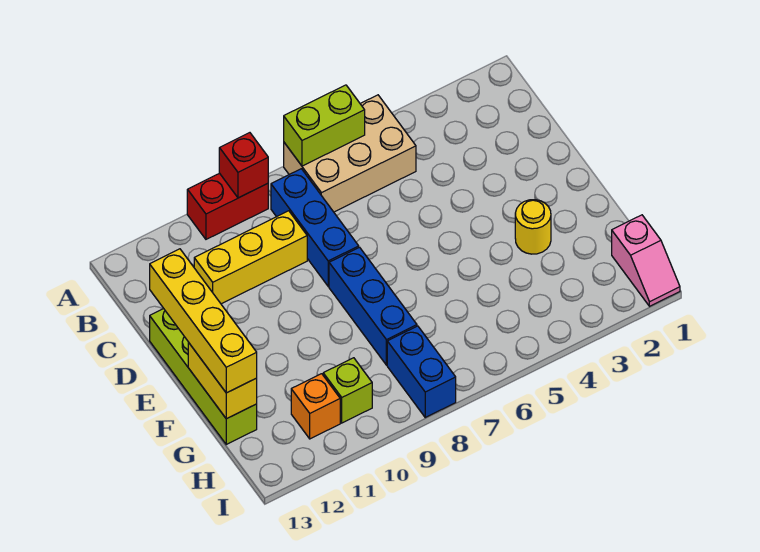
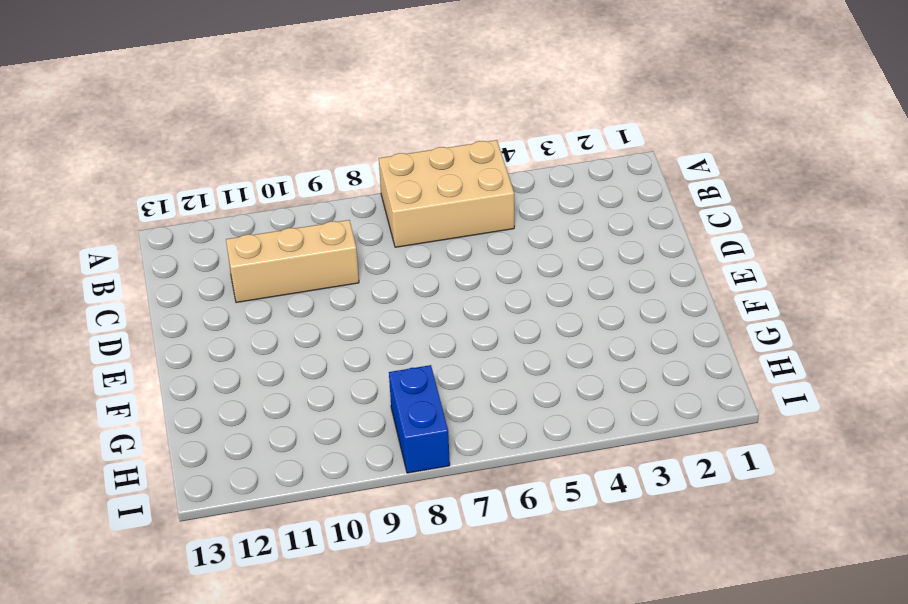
tan 1x3 brick [226,220,359,303] -> yellow 1x3 brick [194,211,307,304]
none -> red 1x2 brick [187,173,268,239]
none -> blue 1x3 brick [271,169,359,286]
none -> lime 1x4 brick [150,309,257,444]

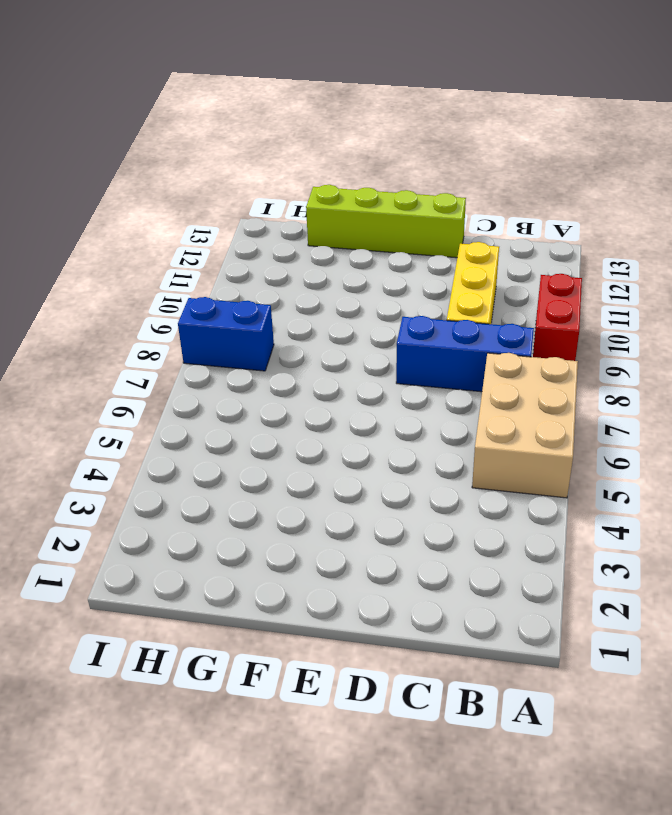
none -> blue 1x3 brick [329,247,417,365]
none -> yellow 1x1 round brick [515,200,551,254]
none -> pink 1x2 slope [612,215,680,306]

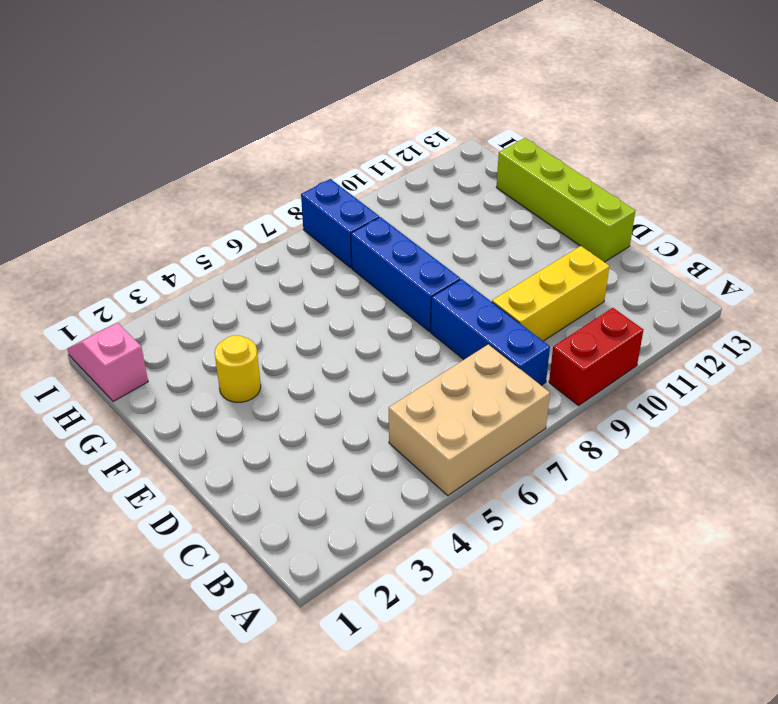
none -> lime 1x1 brick [323,358,372,423]
none -> orange 1x1 brick [291,374,340,439]
none -> lime 1x2 brick [284,85,365,166]

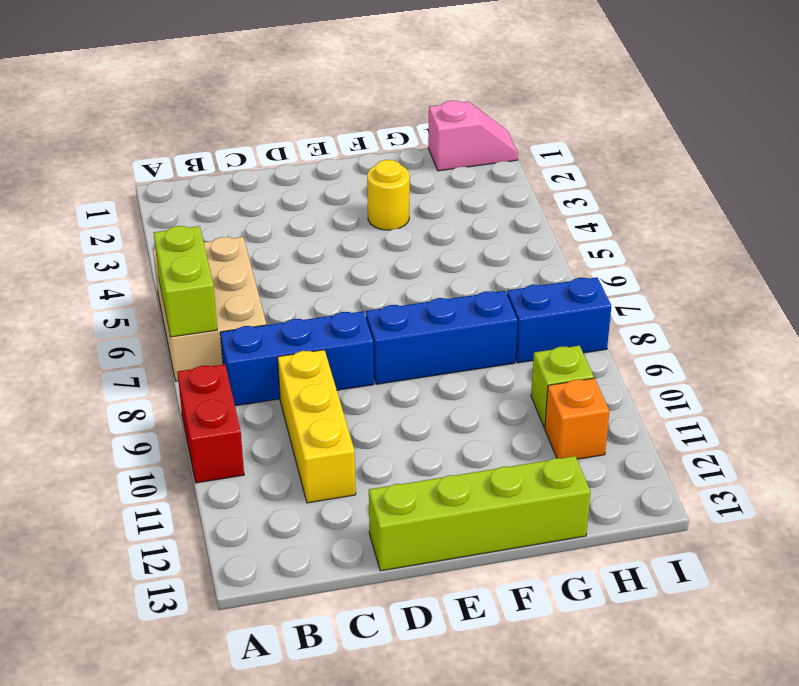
none -> red 1x1 brick [219,133,268,198]
none -> yellow 1x2 brick [188,342,257,419]
none -> yellow 1x4 brick [150,249,257,393]

